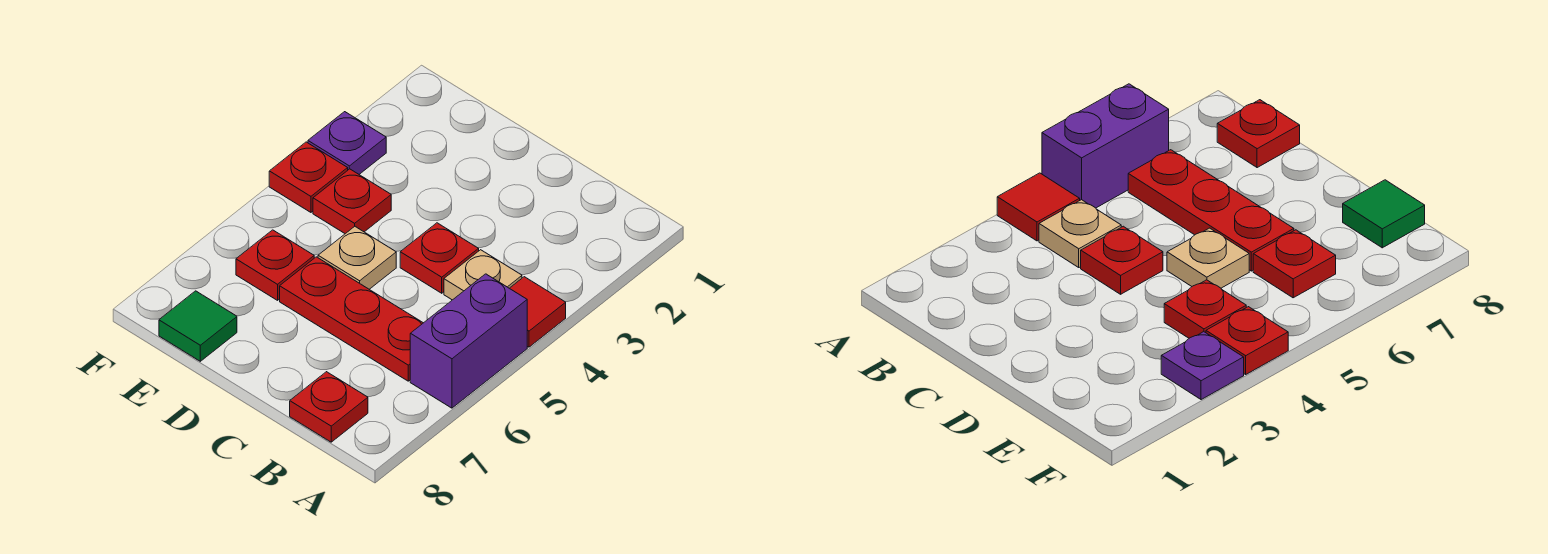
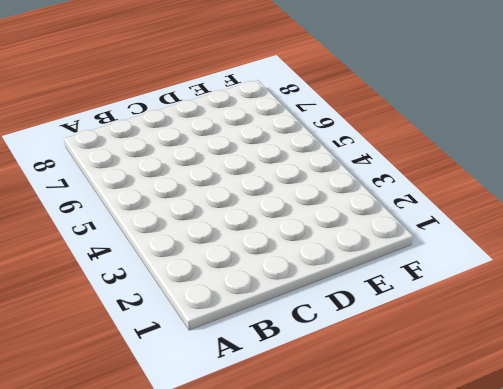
none -> red 1x1 tile [510,277,566,347]
none -> purple 1x2 brick [410,274,527,408]
none -> tan 1x1 plate [444,250,522,300]

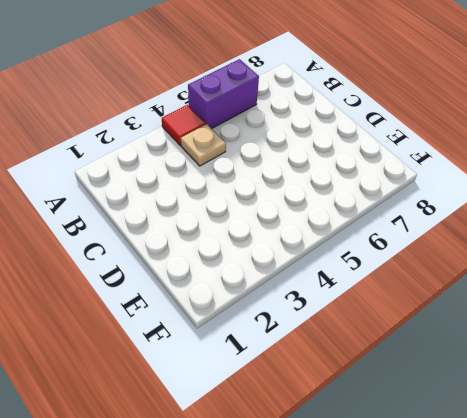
none -> red 1x3 plate [280,257,423,381]
none -> red 1x1 plate [290,372,368,442]
none -> red 1x1 plate [400,223,479,293]

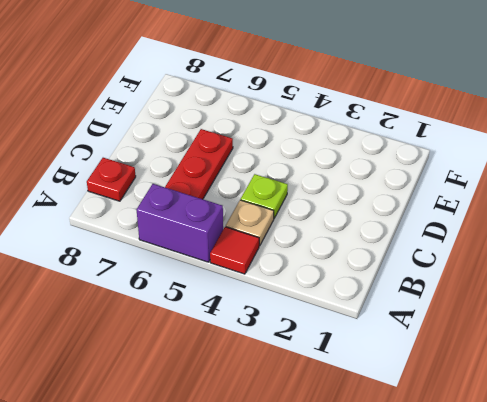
lime 1x1 plate [241,174,288,218] -> red 1x1 plate [400,223,479,293]
none -> tan 1x1 plate [318,227,396,289]
none -> red 1x1 plate [313,169,391,234]
none -> red 1x1 plate [236,230,314,300]

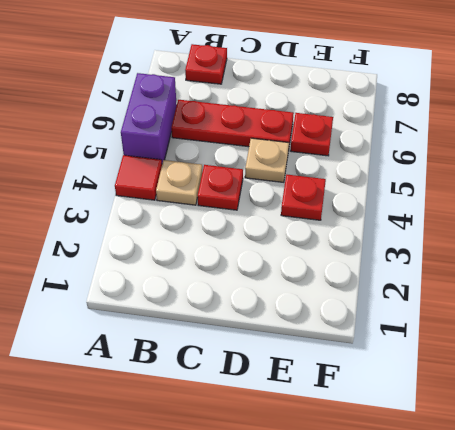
none -> green 1x1 tile [159,291,237,361]
none -> purple 1x1 plate [308,112,386,174]
none -> red 1x1 plate [269,142,348,212]

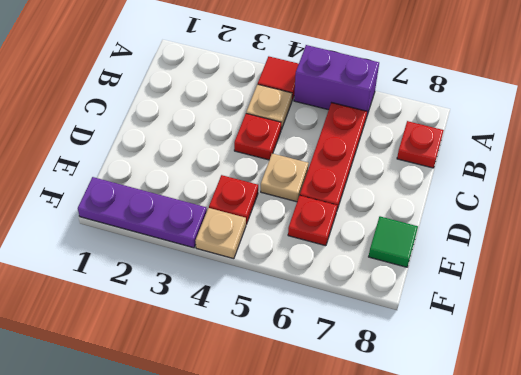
purple 1x3 plate [78,177,207,248] -> purple 1x1 plate [308,112,386,174]
tan 1x1 plate [195,208,246,259] -> red 1x1 plate [269,142,348,212]

